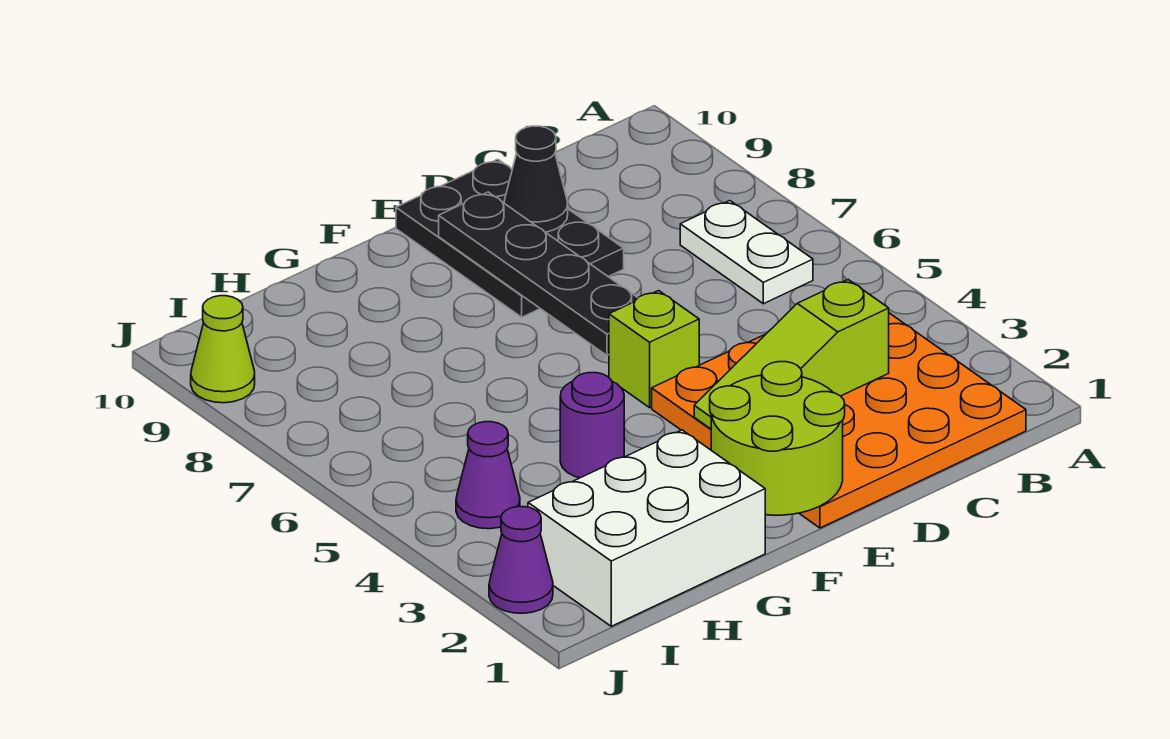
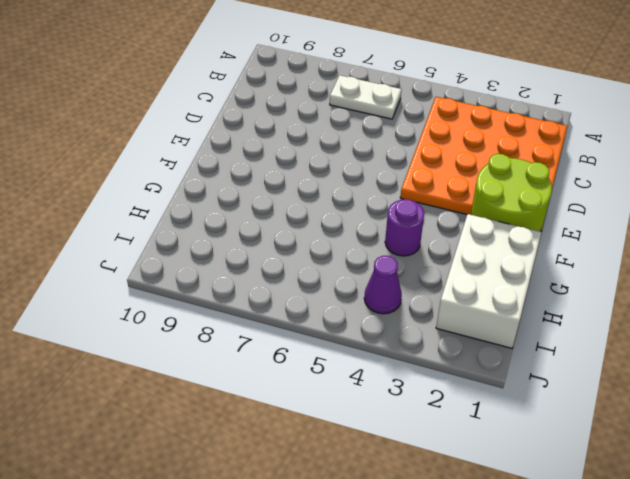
none -> black 2x3 plate [396,159,624,317]
none -> lime 1x1 brick [609,291,699,408]
none -> purple 1x1 cone [489,507,553,613]

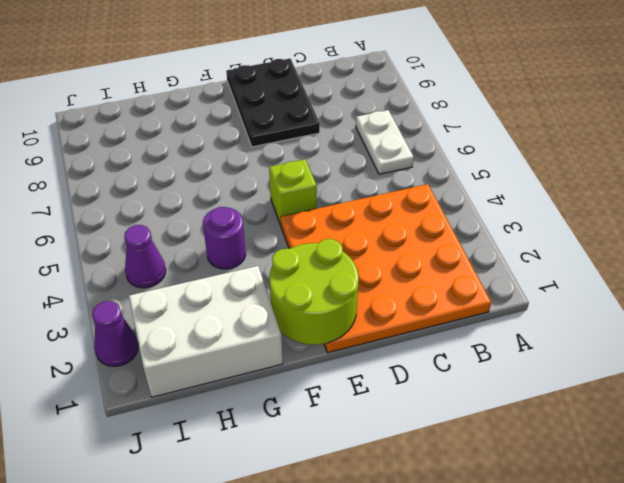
none -> lime 1x1 cone [191,296,255,403]
none -> lime 1x3 slope [694,280,889,429]
none -> black 1x1 cone [504,126,568,232]

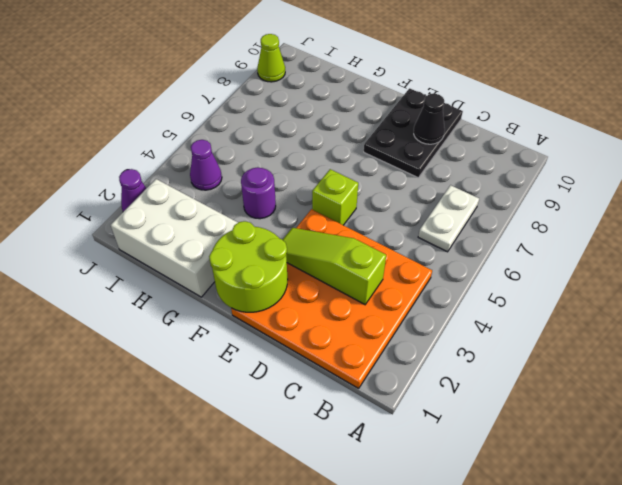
none -> black 1x4 plate [439,192,638,355]

